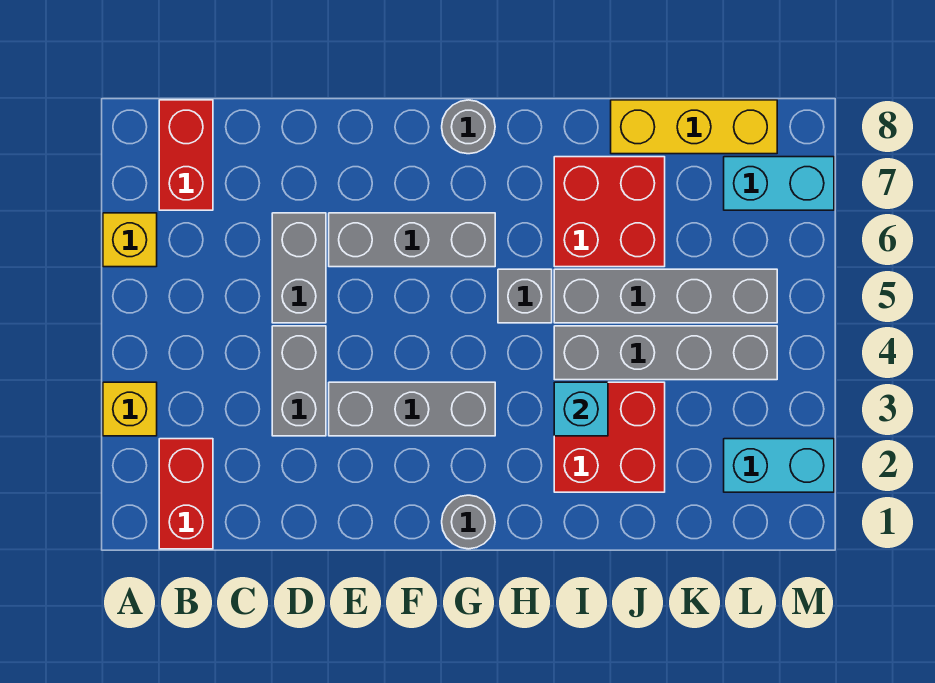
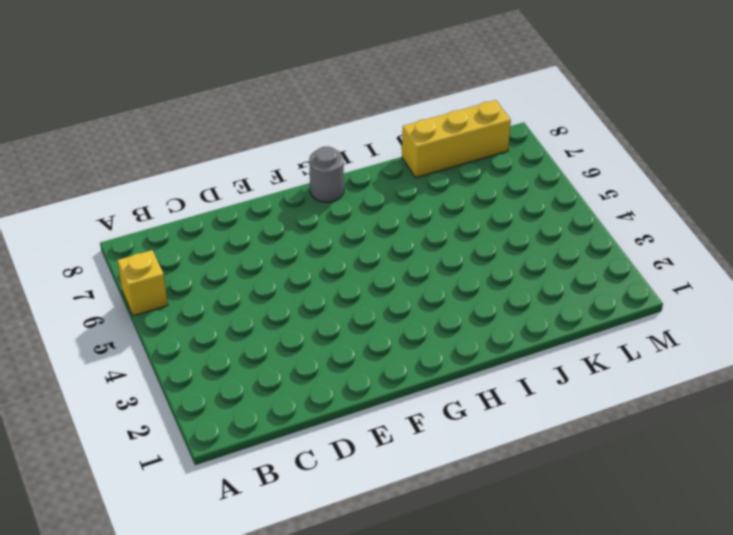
none -> yellow 1x1 brick [103,382,157,436]
none -> red 1x2 brick [159,439,213,549]
none -> red 1x2 brick [159,100,213,210]

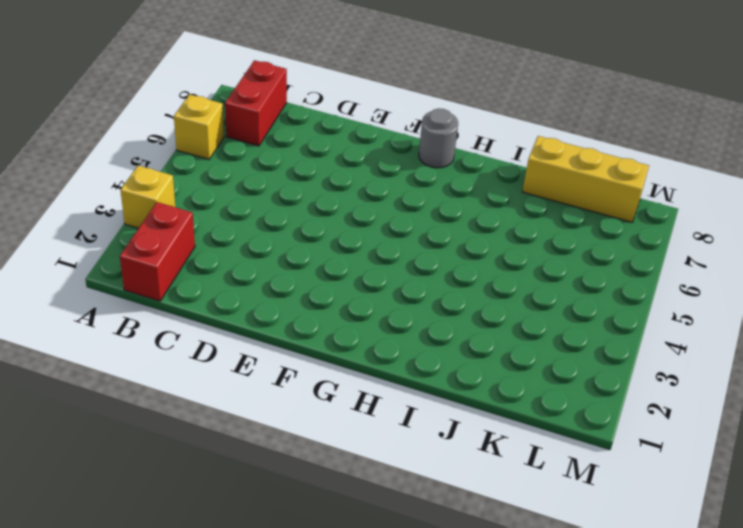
none -> grey 1x2 brick [272,326,326,436]
none -> grey 1x2 brick [272,213,326,323]
none -> grey 1x3 brick [329,382,495,436]

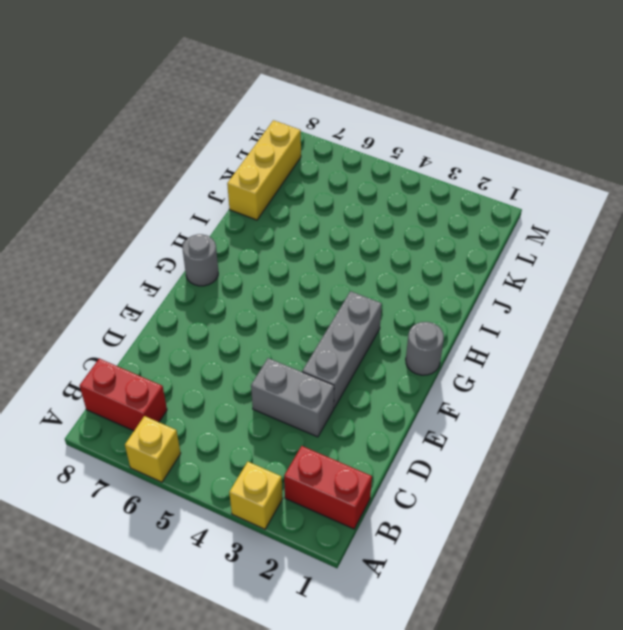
none -> grey 1x2 brick [272,213,326,323]
none -> grey 1x3 brick [329,213,495,267]
none -> grey 1x1 brick [498,269,552,323]

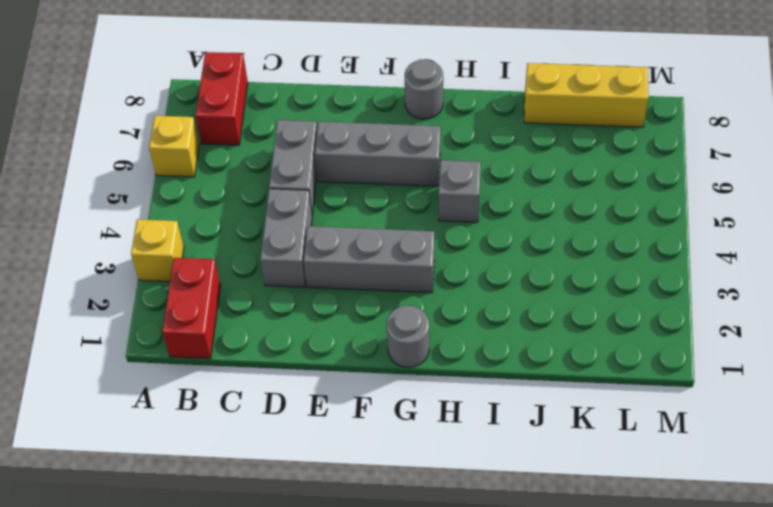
none -> red 2x2 brick [554,382,665,492]
none -> grey 1x4 brick [554,326,777,380]
none -> grey 1x4 brick [554,269,777,323]

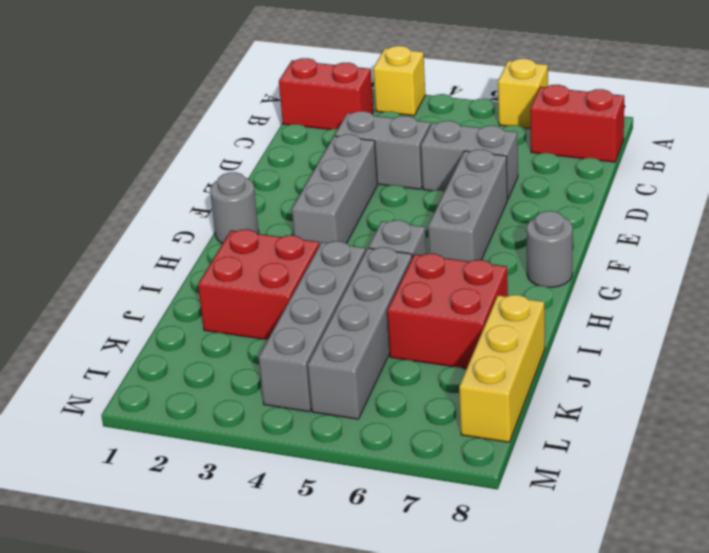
none -> cyan 1x2 brick [724,439,834,492]
none -> cyan 1x2 brick [724,157,834,210]
none -> cyan 1x1 brick [554,382,608,436]

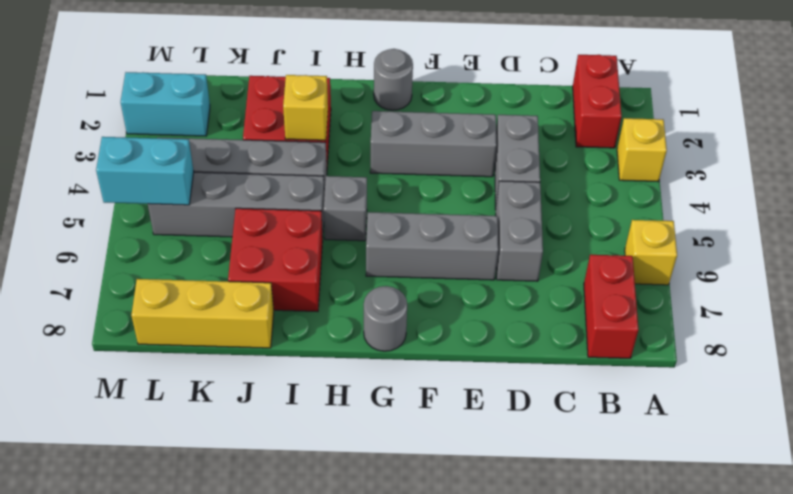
yellow 1x1 brick [283,75,328,140] -> cyan 1x1 brick [554,382,608,436]
cyan 1x2 brick [96,137,194,205] -> cyan 1x2 brick moved to [724,157,834,210]

